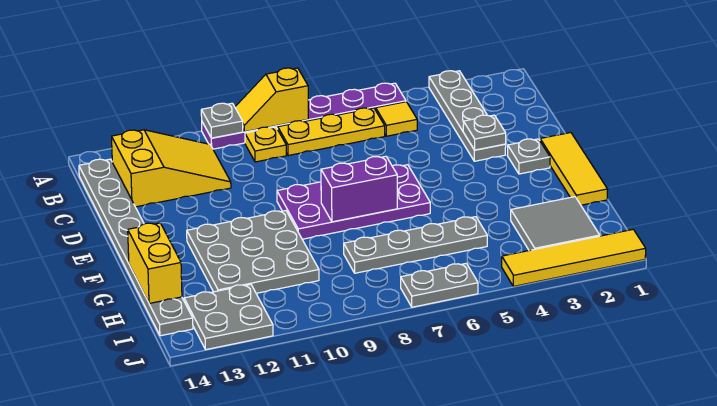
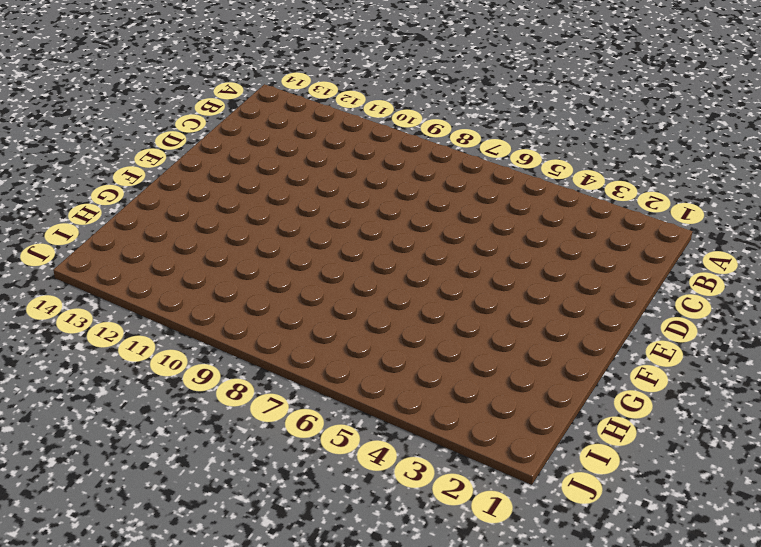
none -> grey 1x4 plate [429,71,506,161]
none -> purple 1x6 plate [202,83,406,149]
none -> yellow 1x1 tile [376,102,417,136]

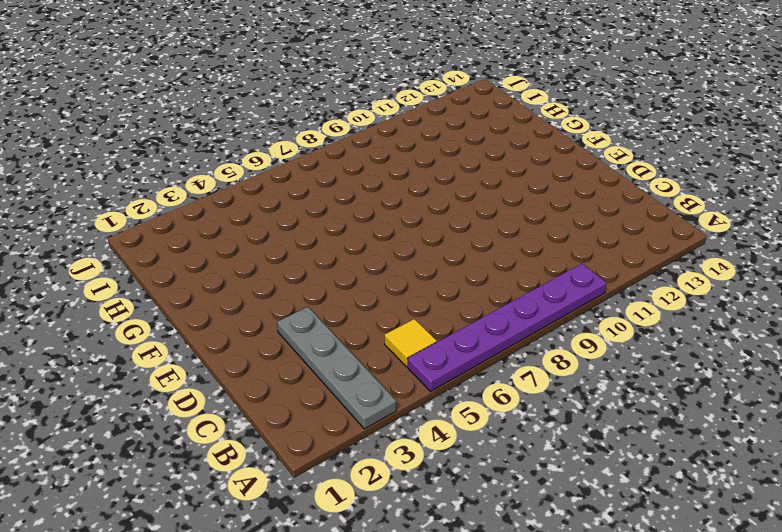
none -> yellow 1x3 plate [278,108,385,156]
none -> yellow 1x1 plate [245,127,286,162]
none -> yellow 2x3 slope [112,130,231,207]

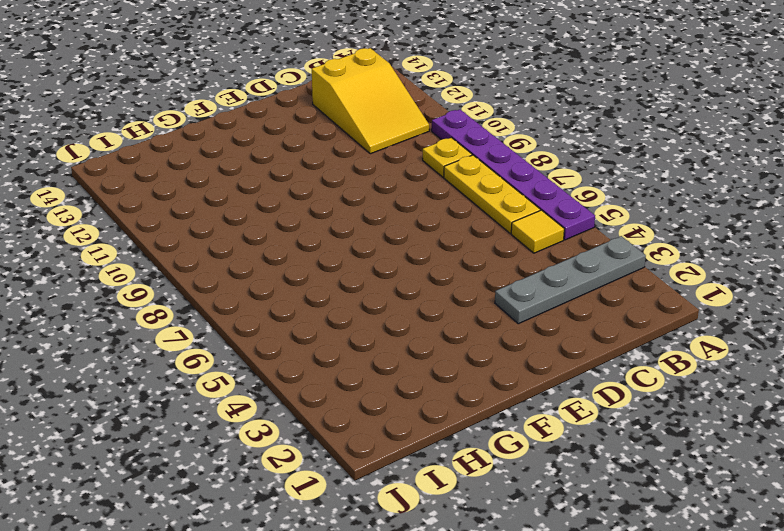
none -> grey 1x8 plate [79,159,193,336]
none -> yellow 1x3 tile [540,133,608,205]
none -> grey 1x1 plate [507,139,550,174]

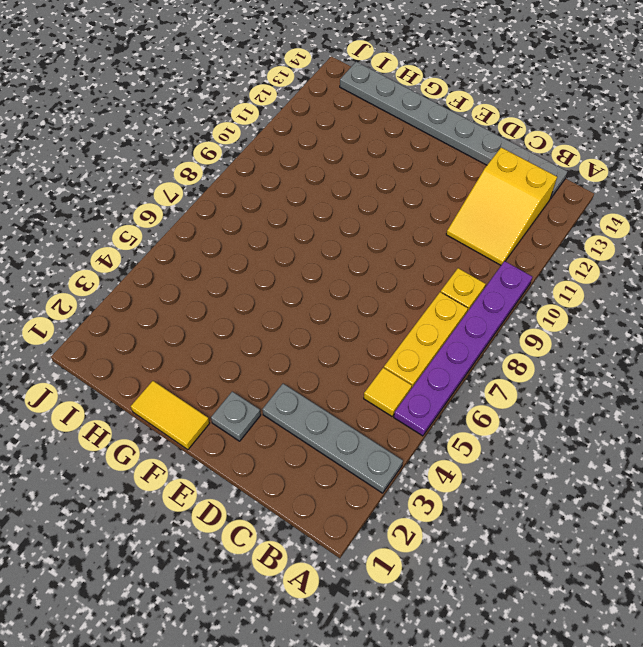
yellow 1x2 tile [131,381,210,450] -> yellow 1x3 tile [540,133,608,205]
none -> purple 2x4 plate [277,165,430,239]
none -> grey 3x3 plate [187,211,319,293]
none -> grey 2x2 tile [511,197,600,250]

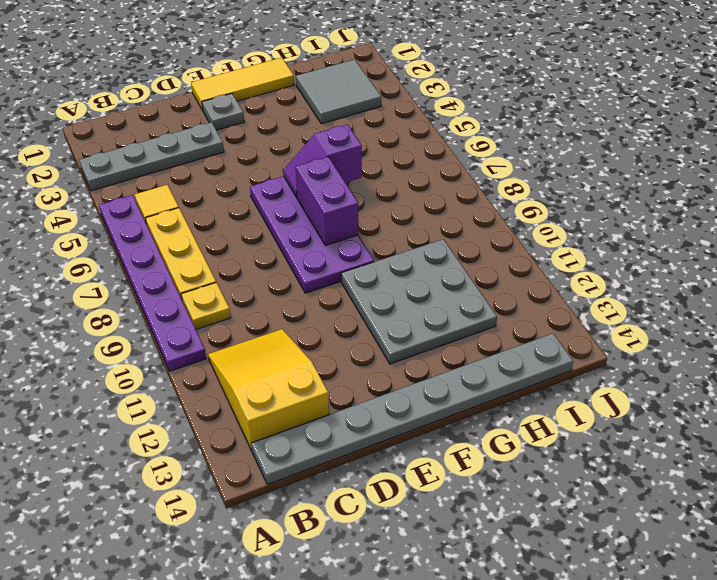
purple 1x2 slope [283,124,362,197] -> none
none -> grey 1x4 plate [344,217,487,273]
none -> grey 2x2 plate [184,284,273,350]
none -> yellow 1x4 tile [502,229,646,286]

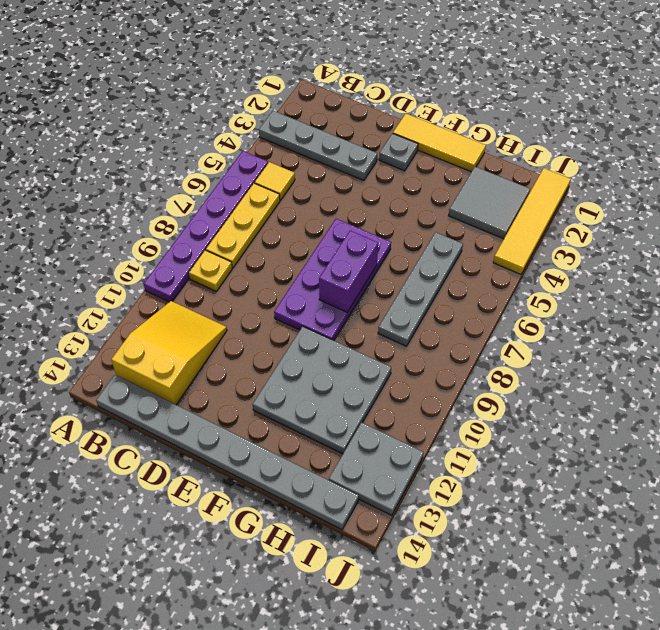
none -> grey 1x2 plate [401,263,478,307]
none -> yellow 1x2 slope [235,68,308,132]
none -> grey 1x1 plate [201,103,243,138]

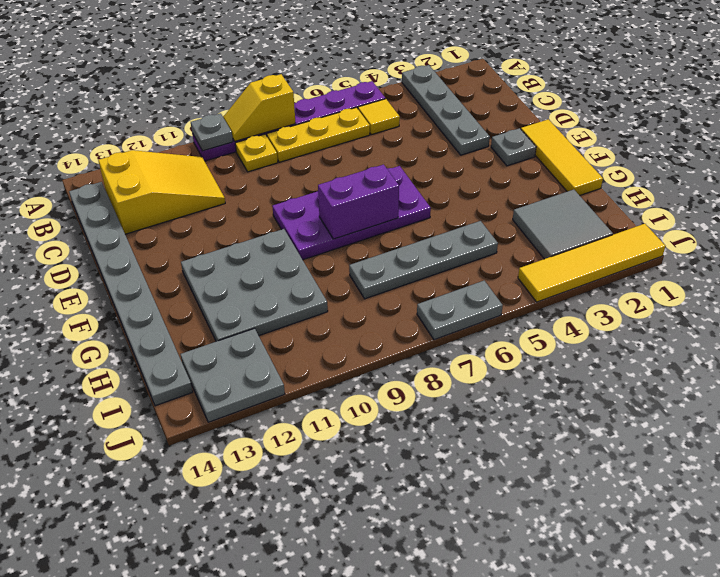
none -> grey 1x1 plate [463,115,506,150]
none -> yellow 1x2 brick [128,223,182,303]

